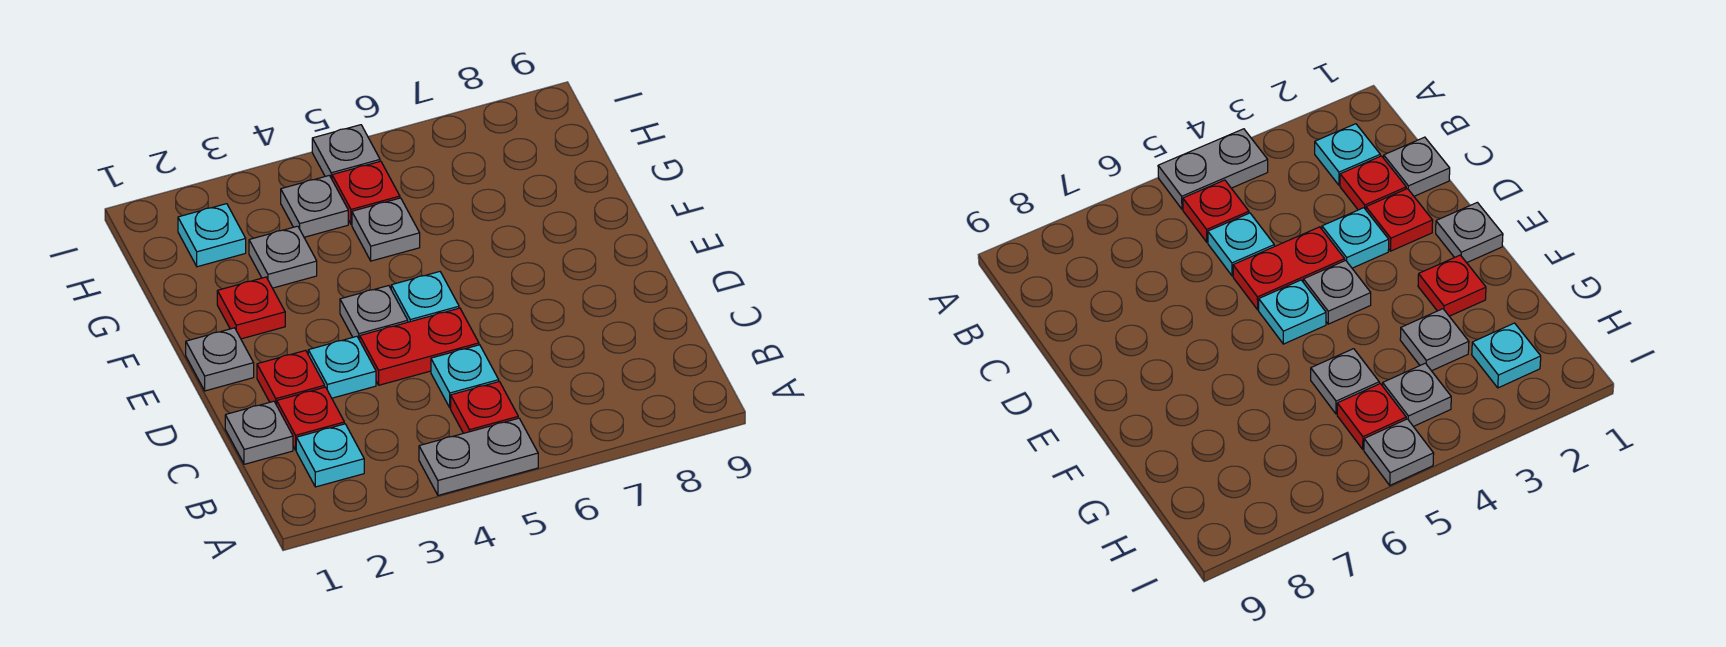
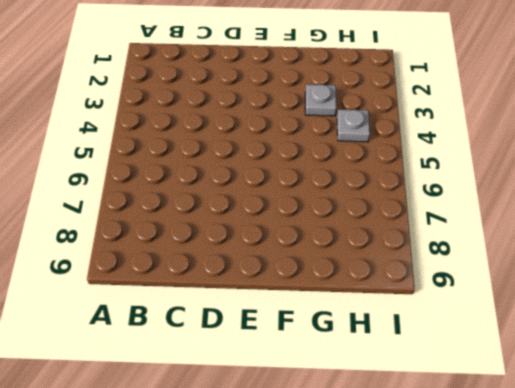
none -> grey 1x2 plate [419,418,538,495]
none -> cyan 1x1 plate [296,424,364,487]
none -> red 1x1 plate [451,382,518,433]

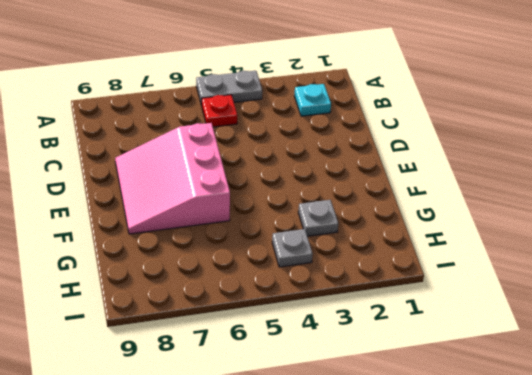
pink 3x3 slope [115,123,230,234] -> none
none -> grey 1x1 plate [225,401,293,464]
none -> red 1x1 plate [277,387,344,450]
none -> cyan 1x1 plate [431,345,499,408]

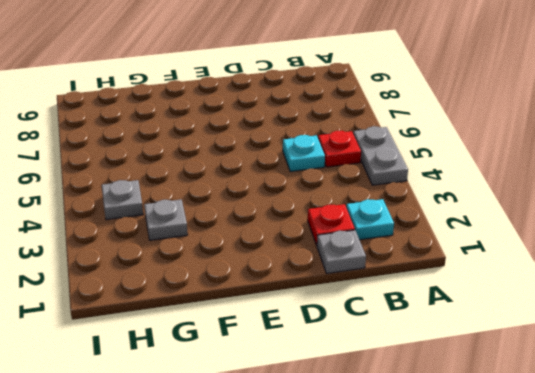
none -> red 1x1 plate [257,350,325,405]
none -> cyan 1x1 plate [308,336,376,398]
none -> red 1x2 plate [360,308,479,385]

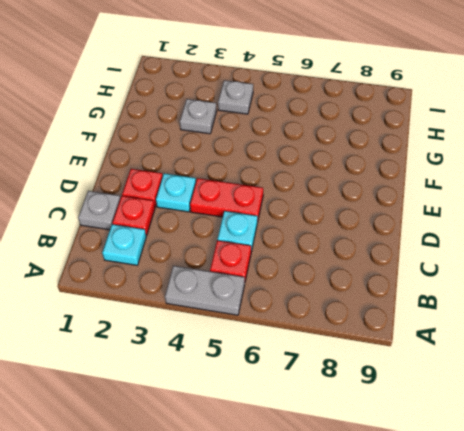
none -> grey 1x1 plate [186,328,254,391]
none -> grey 1x1 plate [340,286,408,340]
none -> cyan 1x1 plate [391,272,459,322]

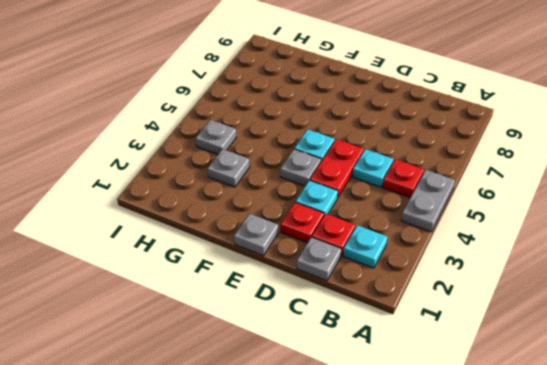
none -> red 1x1 plate [217,277,285,339]
none -> grey 1x1 plate [352,198,420,261]
none -> cyan 1x1 plate [178,204,246,267]

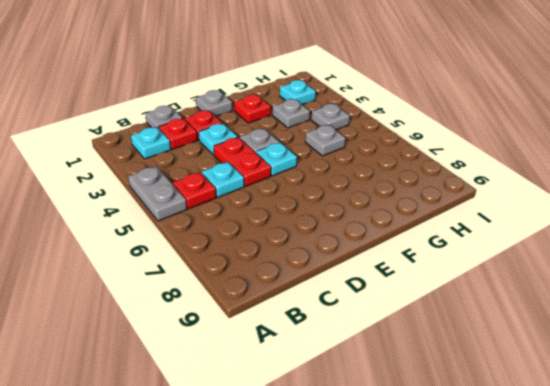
none -> red 1x1 plate [332,161,400,224]
none -> grey 1x1 plate [312,125,380,179]

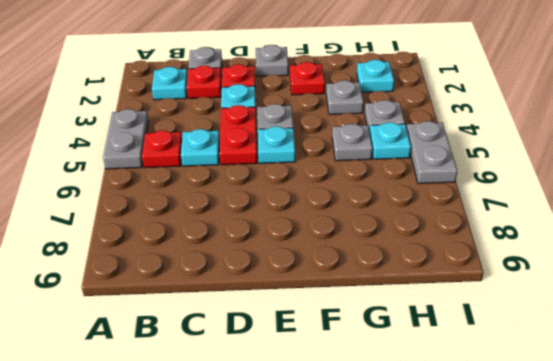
cyan 1x1 plate [369,122,411,159] -> red 1x1 plate [332,161,400,224]
grey 1x2 plate [407,121,457,183] -> grey 1x1 plate [312,125,380,179]

